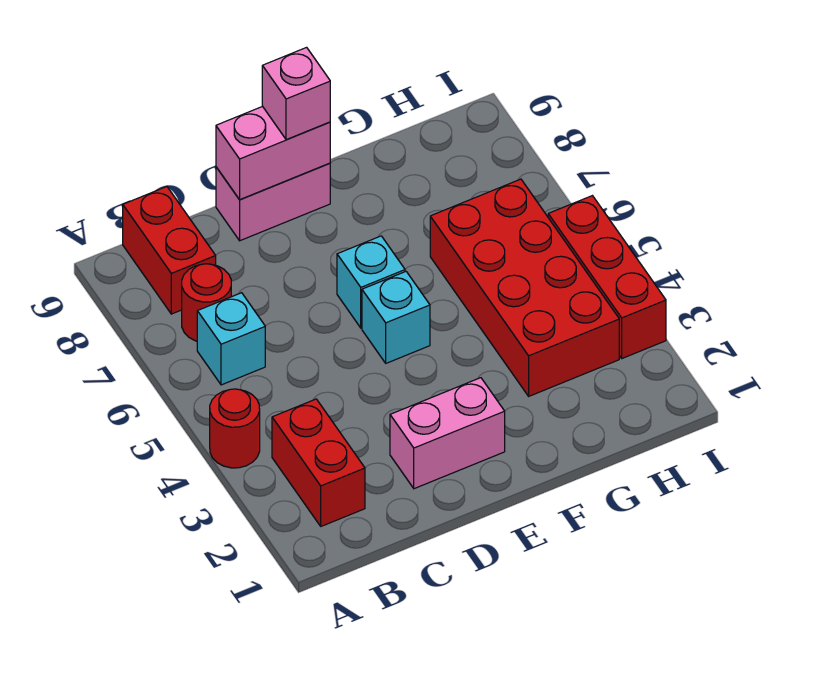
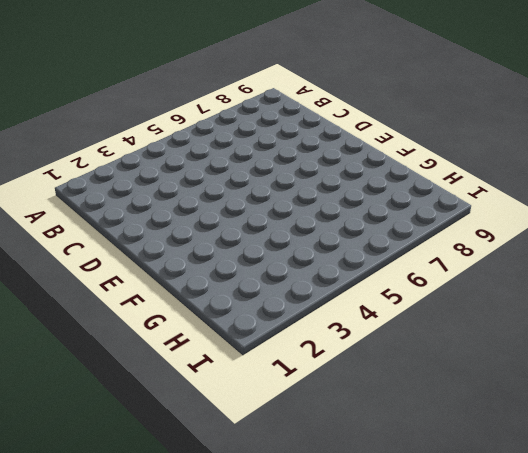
none -> red 1x1 round brick [210,389,260,468]
none -> red 1x2 brick [272,399,365,526]
none -> cyan 1x1 brick [197,293,265,385]

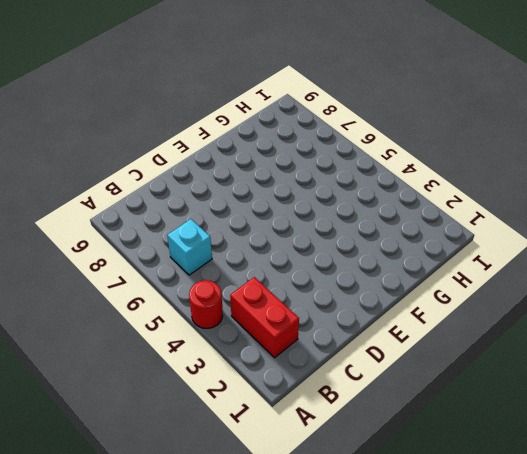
none -> red 1x1 round brick [182,264,231,341]
none -> red 1x2 brick [123,187,216,314]
none -> pink 1x2 brick [390,378,505,489]

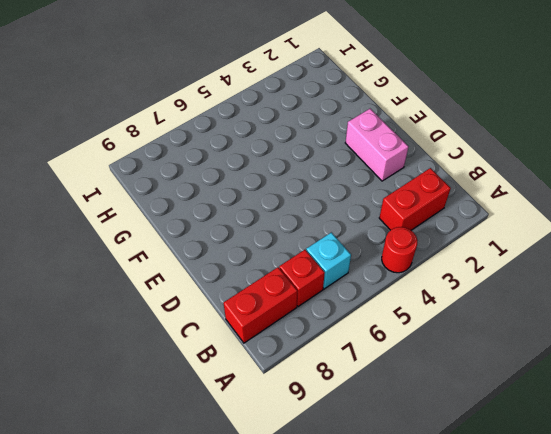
red 1x1 brick [279,250,325,307] -> red 1x1 round brick [182,264,231,341]
none -> pink 1x2 brick [216,163,330,241]
none -> cyan 1x1 brick [362,272,430,363]
none -> cyan 1x1 brick [337,236,405,328]

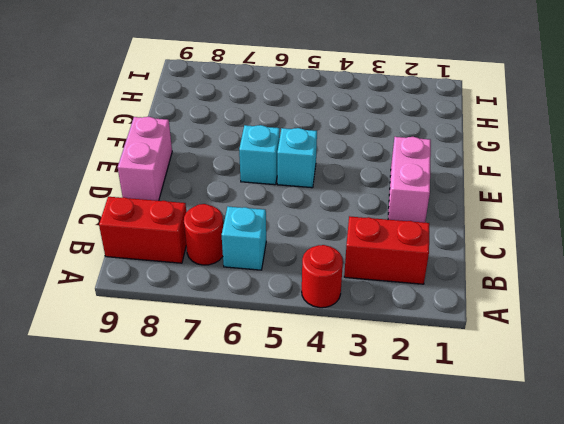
none -> red 2x4 brick [430,179,619,396]
none -> red 1x3 brick [548,196,666,358]
none -> pink 1x2 brick [216,106,330,200]

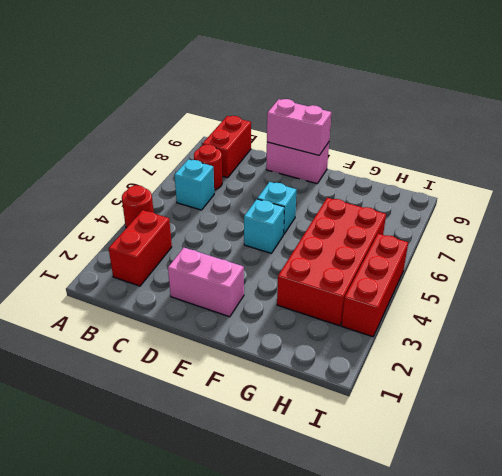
none -> pink 1x1 brick [262,47,330,140]

